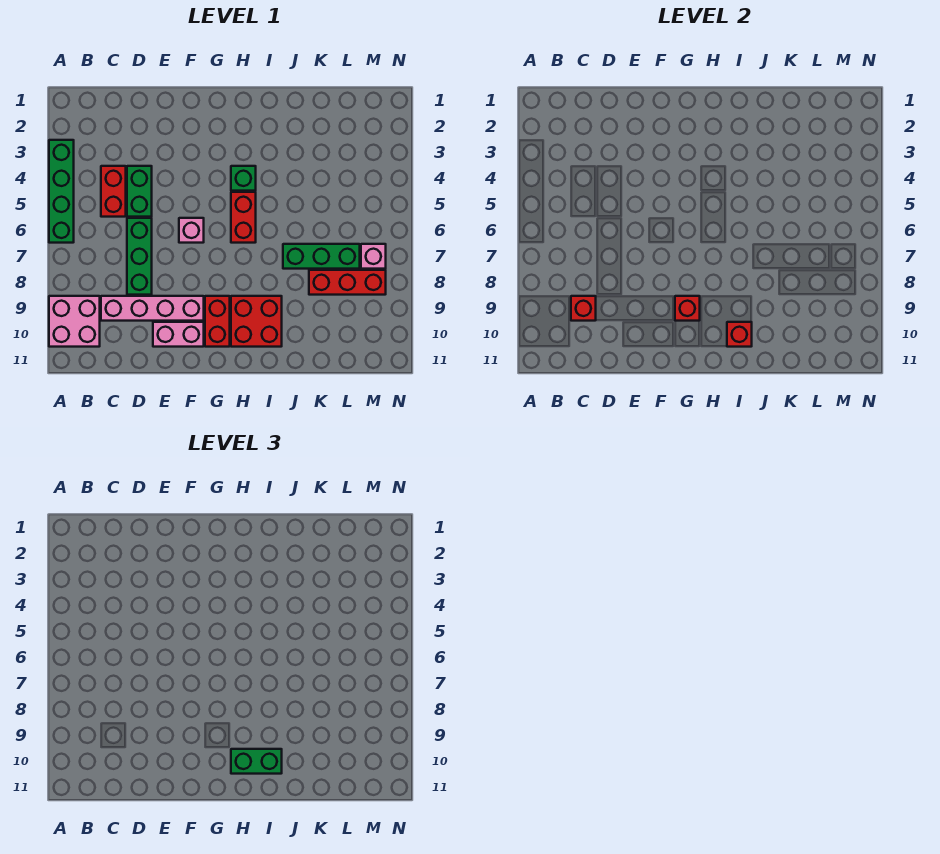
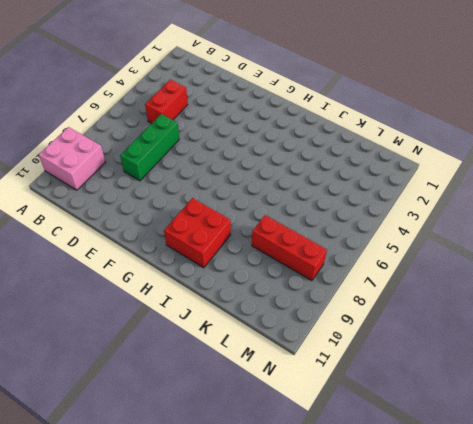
none -> green 1x4 brick [49,140,74,243]
none -> pink 1x4 brick [101,296,204,321]
none -> green 1x2 brick [127,166,152,217]

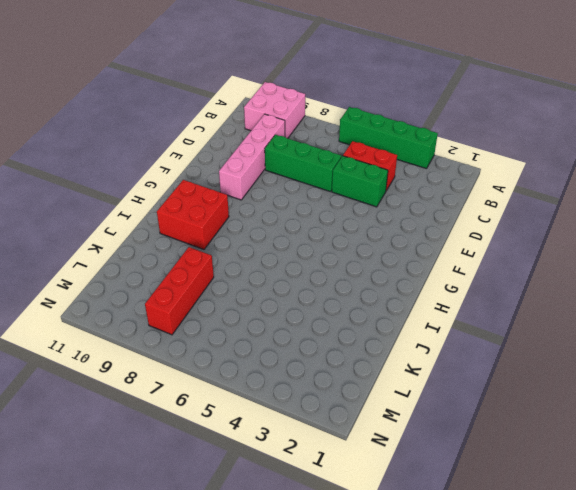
none -> pink 1x2 brick [153,322,204,347]
none -> pink 1x1 brick [179,218,204,243]
none -> red 1x2 brick [205,296,230,347]

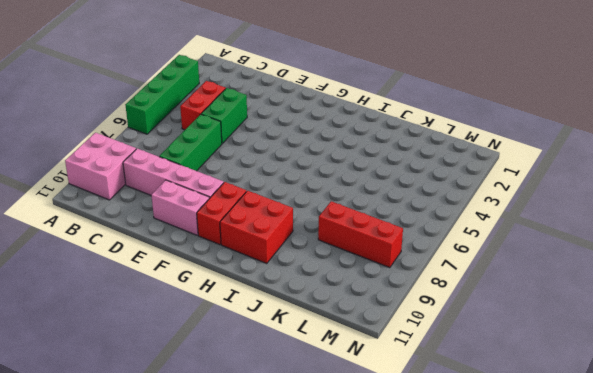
none -> pink 1x1 brick [179,218,204,243]
none -> green 1x1 brick [231,166,256,191]
none -> red 1x2 brick [231,192,256,243]

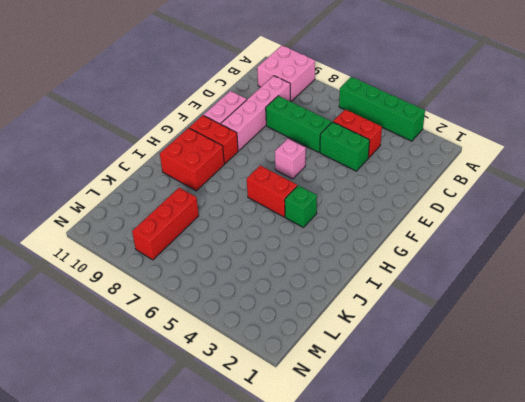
none -> green 1x3 brick [283,244,360,269]
none -> pink 1x1 brick [361,244,386,269]
none -> red 1x1 brick [571,296,596,321]

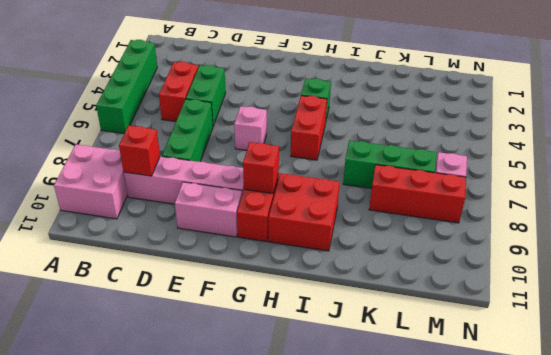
none -> red 1x1 brick [727,322,752,347]
none -> green 1x2 brick [231,749,282,774]

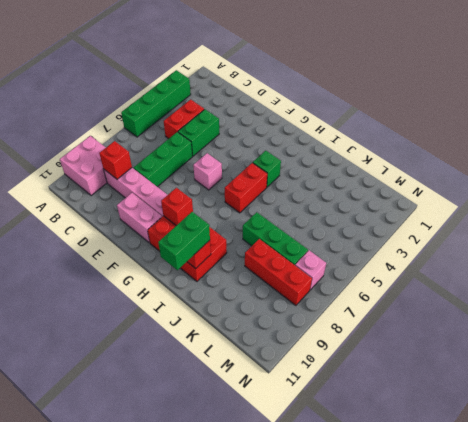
green 1x2 brick [158,212,210,270] -> green 1x2 brick turned to [231,749,282,774]

